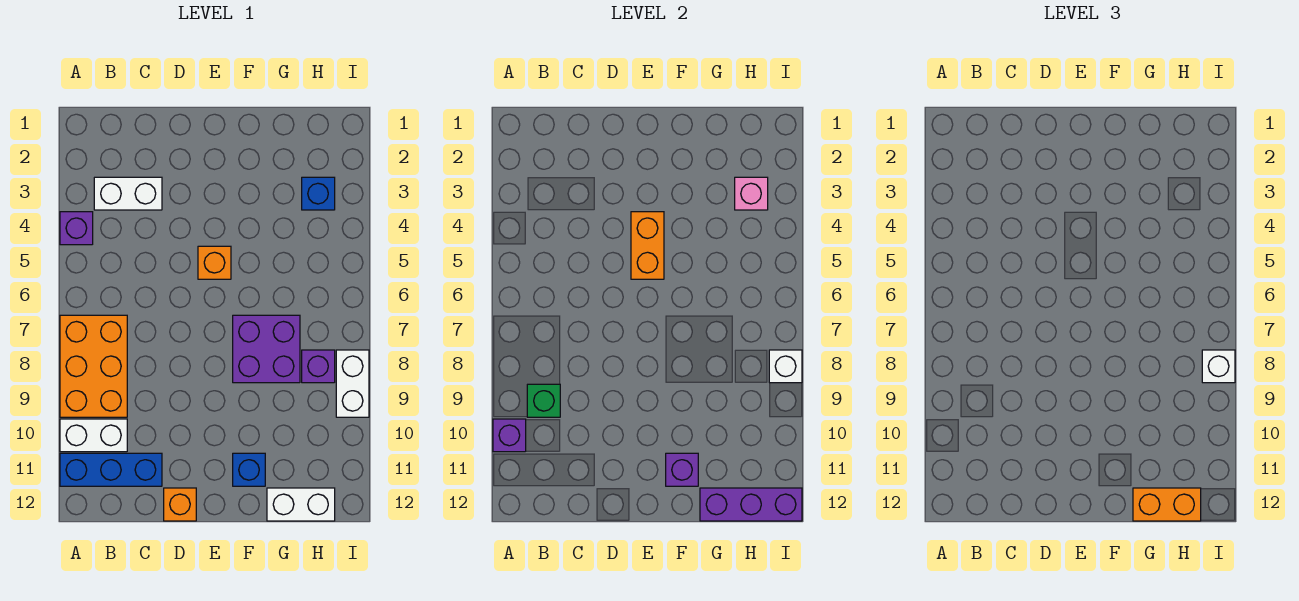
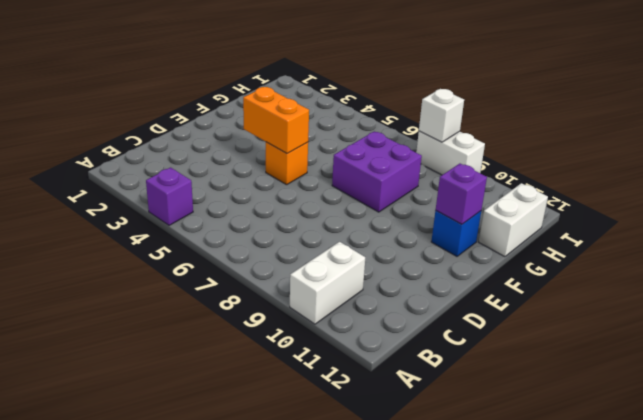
none -> orange 2x3 brick [60,315,127,417]
none -> blue 1x3 brick [60,453,162,486]
none -> white 1x2 brick [94,177,162,210]

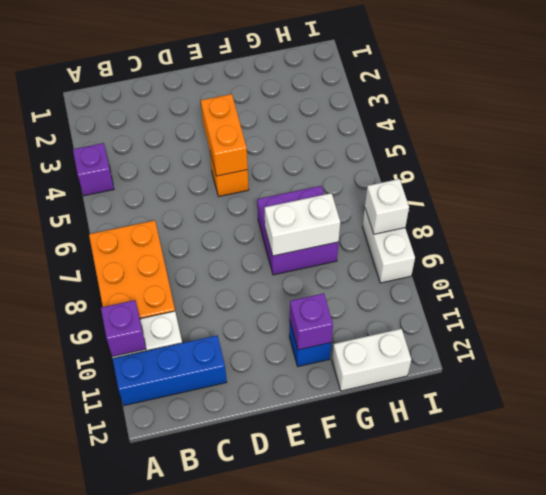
white 1x2 brick [265,193,340,256] -> white 1x2 brick moved to [94,177,162,210]
none -> orange 1x1 brick [164,488,196,521]
none -> blue 1x1 brick [302,177,335,210]
none -> purple 1x1 brick [302,350,335,383]

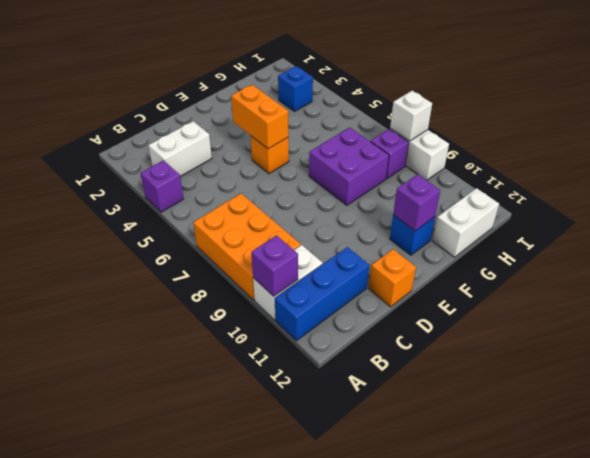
none -> green 1x1 brick [527,384,560,417]
none -> purple 1x3 brick [700,488,802,521]
none -> pink 1x1 brick [735,177,768,210]

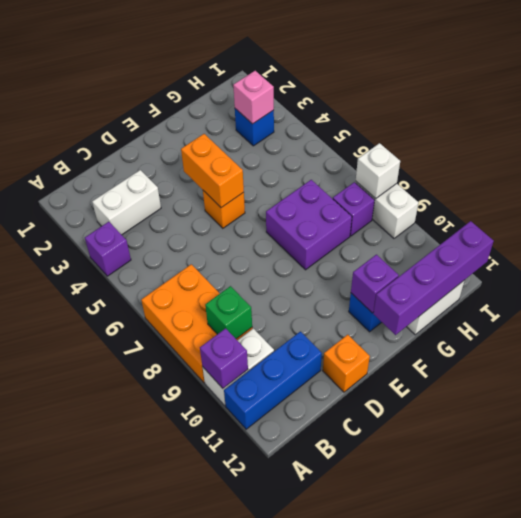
purple 1x4 brick [374,221,494,335] -> purple 1x3 brick [700,488,802,521]
none -> orange 1x2 brick [1133,488,1201,521]
none -> white 1x1 brick [1202,350,1235,383]

